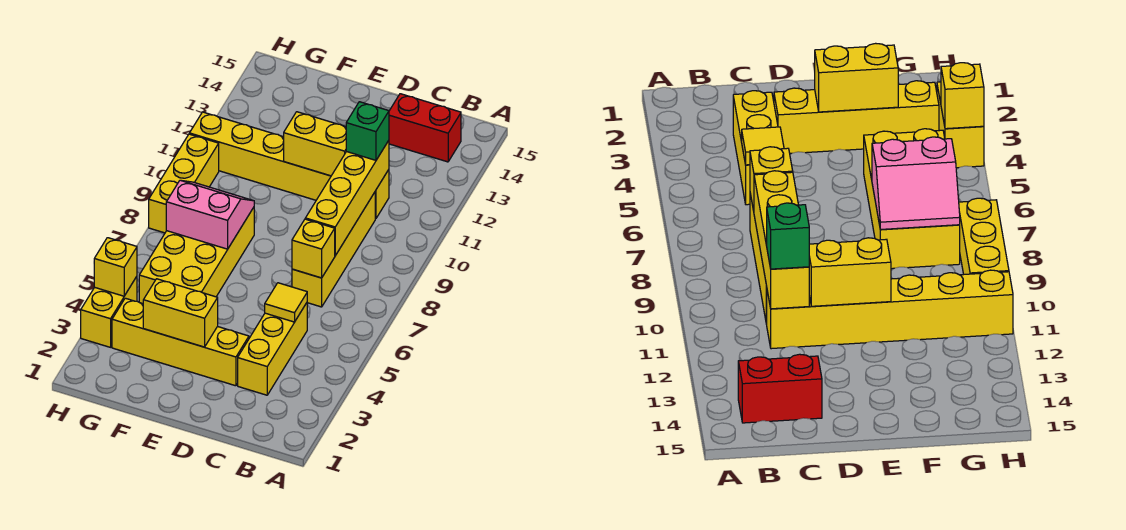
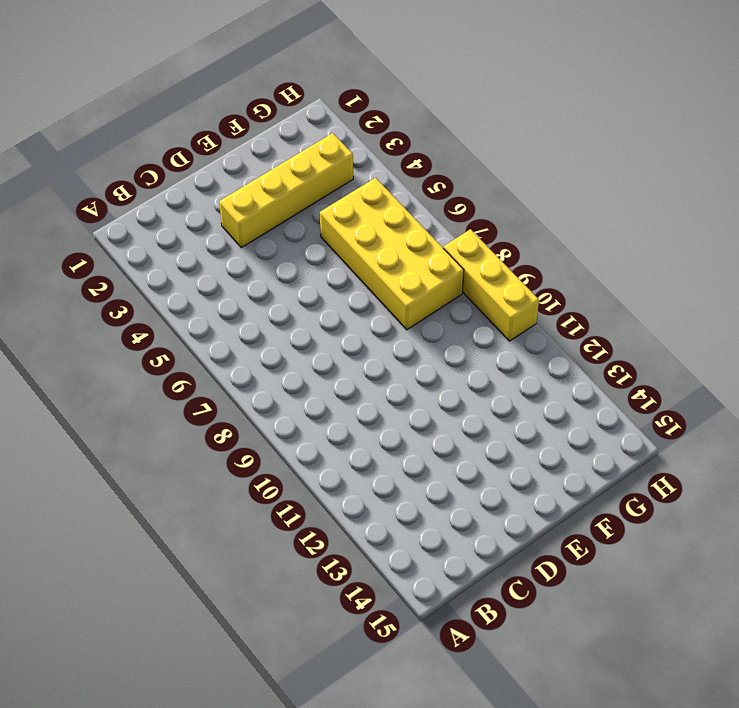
none -> red 1x2 brick [389,94,461,162]
none -> yellow 1x3 brick [238,303,307,395]
none -> yellow 1x4 brick [292,192,375,307]

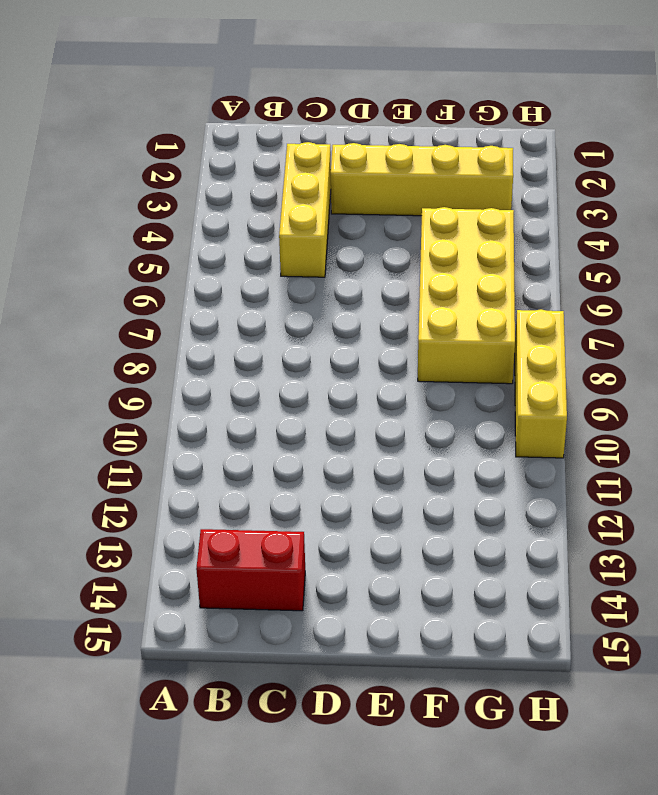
none -> yellow 1x4 brick [292,192,375,307]
none -> yellow 1x6 brick [189,112,389,219]
none -> yellow 1x2 brick [81,276,137,347]

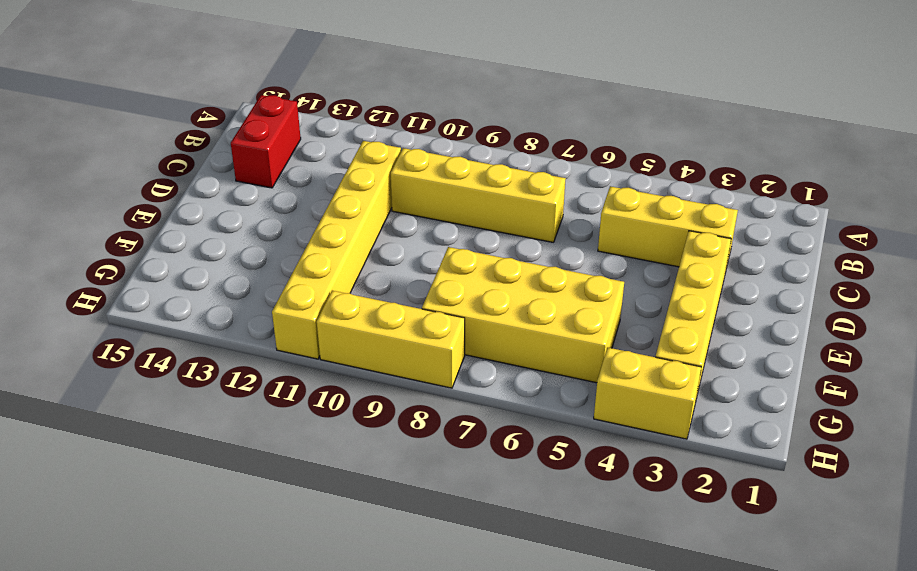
none -> yellow 1x1 tile [265,283,307,322]
none -> yellow 1x1 brick [292,219,335,278]
none -> yellow 1x4 brick [305,140,389,256]

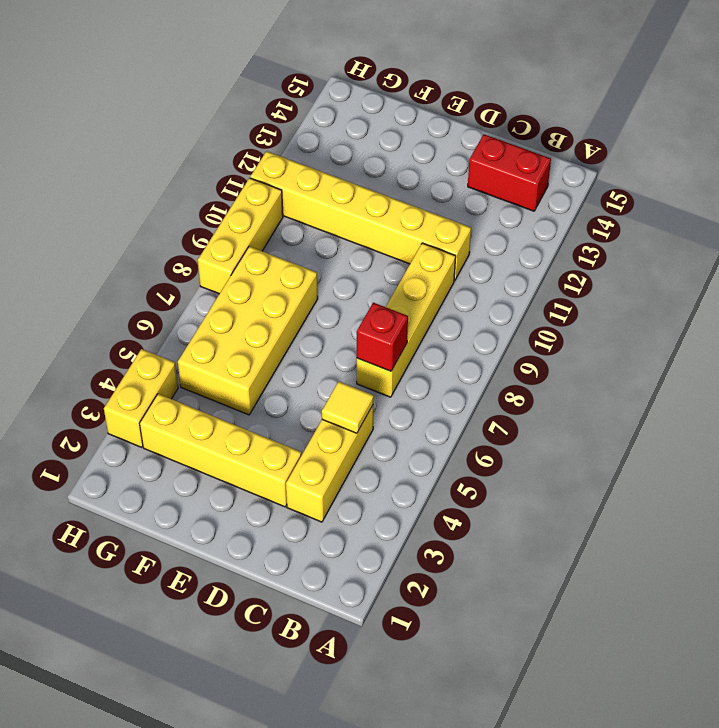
red 1x1 brick [357,303,408,371] -> yellow 1x1 brick [292,219,335,278]
none -> yellow 1x4 brick [305,140,389,256]
none -> yellow 1x2 brick [284,112,346,176]
none -> yellow 1x2 brick [143,279,218,347]

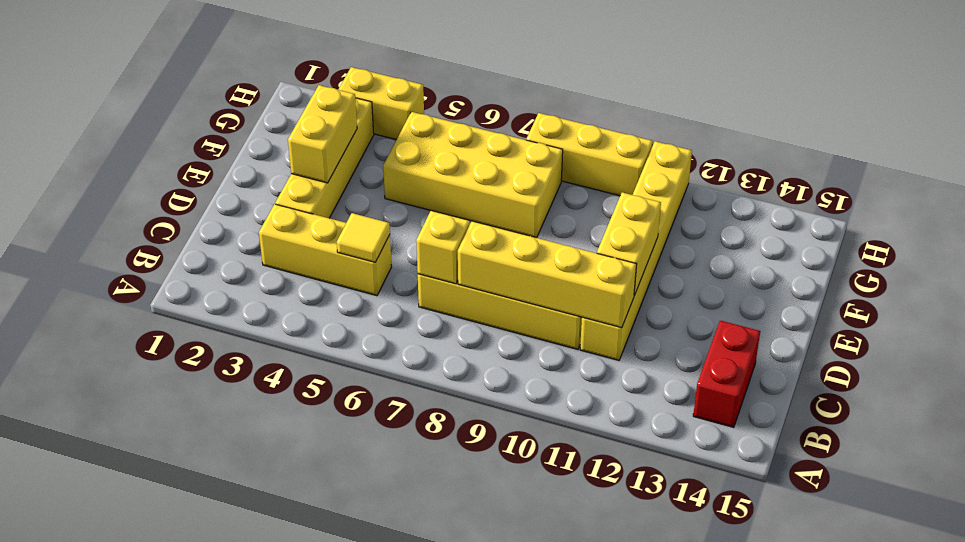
none -> pink 2x2 slope [166,180,254,249]
none -> yellow 1x1 brick [94,238,137,296]
none -> green 1x1 brick [346,102,389,160]

